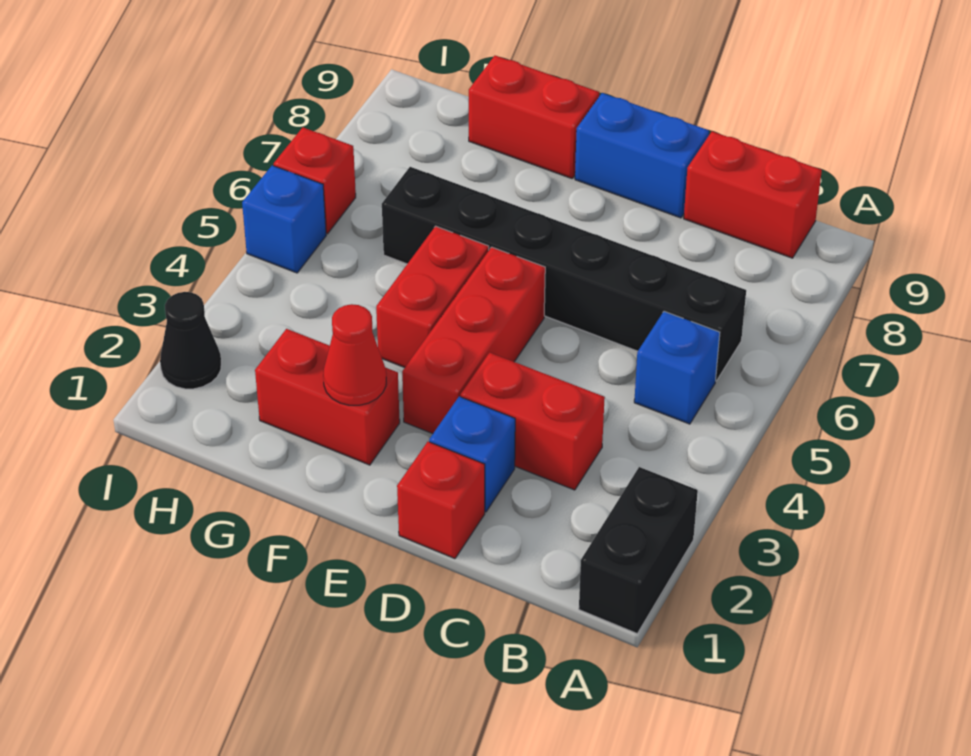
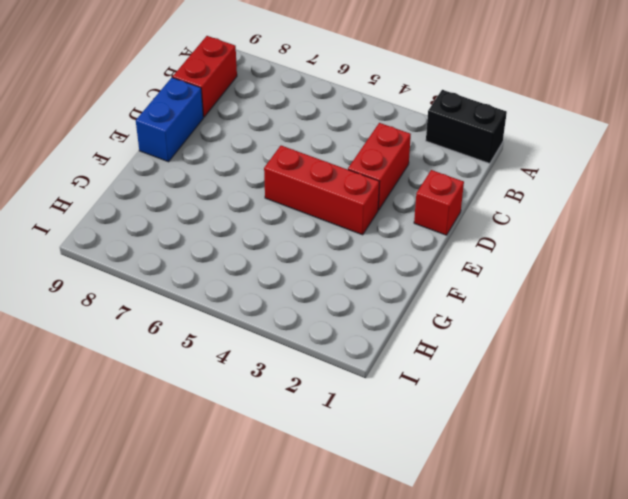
none -> blue 1x1 brick [634,311,720,424]
none -> black 1x6 brick [382,167,746,381]
none -> blue 1x1 brick [429,396,515,512]

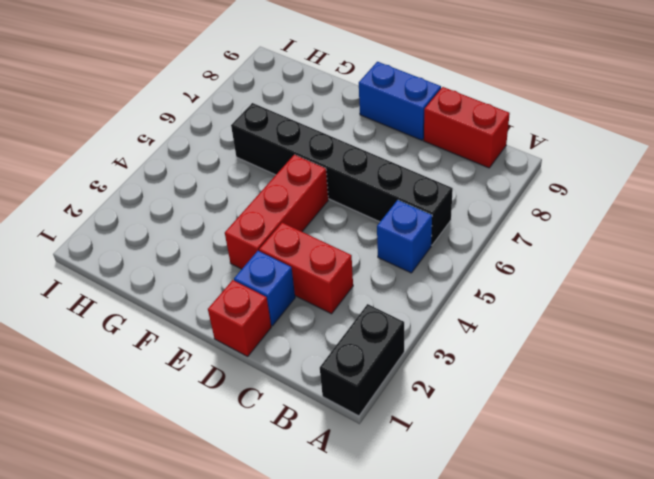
none -> red 1x2 brick [255,329,400,465]
none -> red 1x2 brick [376,226,489,368]
none -> red 1x2 brick [469,56,599,178]

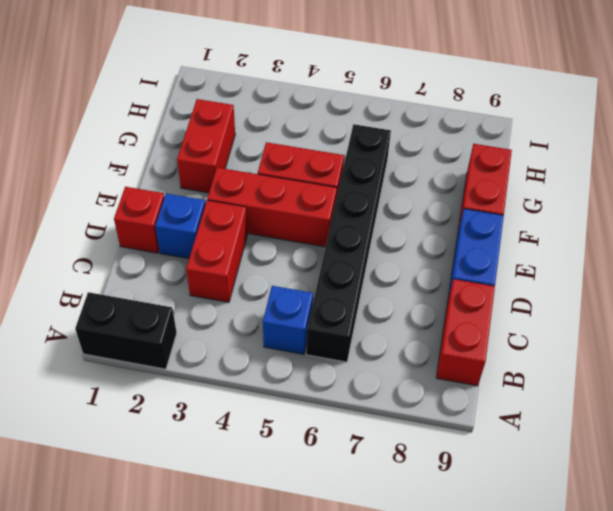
none -> black 1x1 cone [160,292,221,389]
none -> blue 1x1 brick [242,165,326,273]
none -> red 1x1 brick [274,128,356,234]

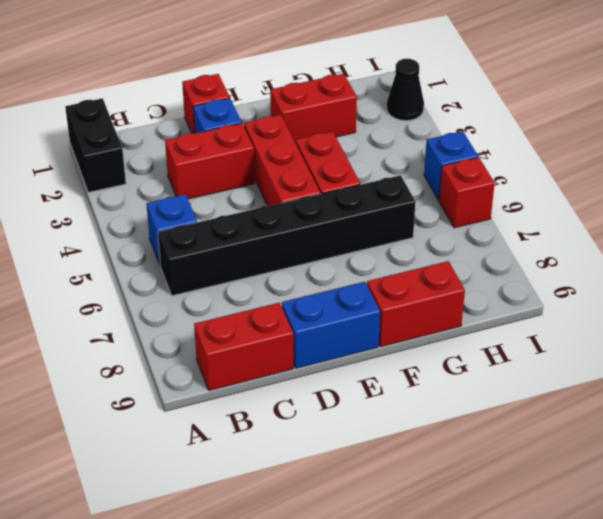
none -> red 1x1 cone [323,304,386,405]

